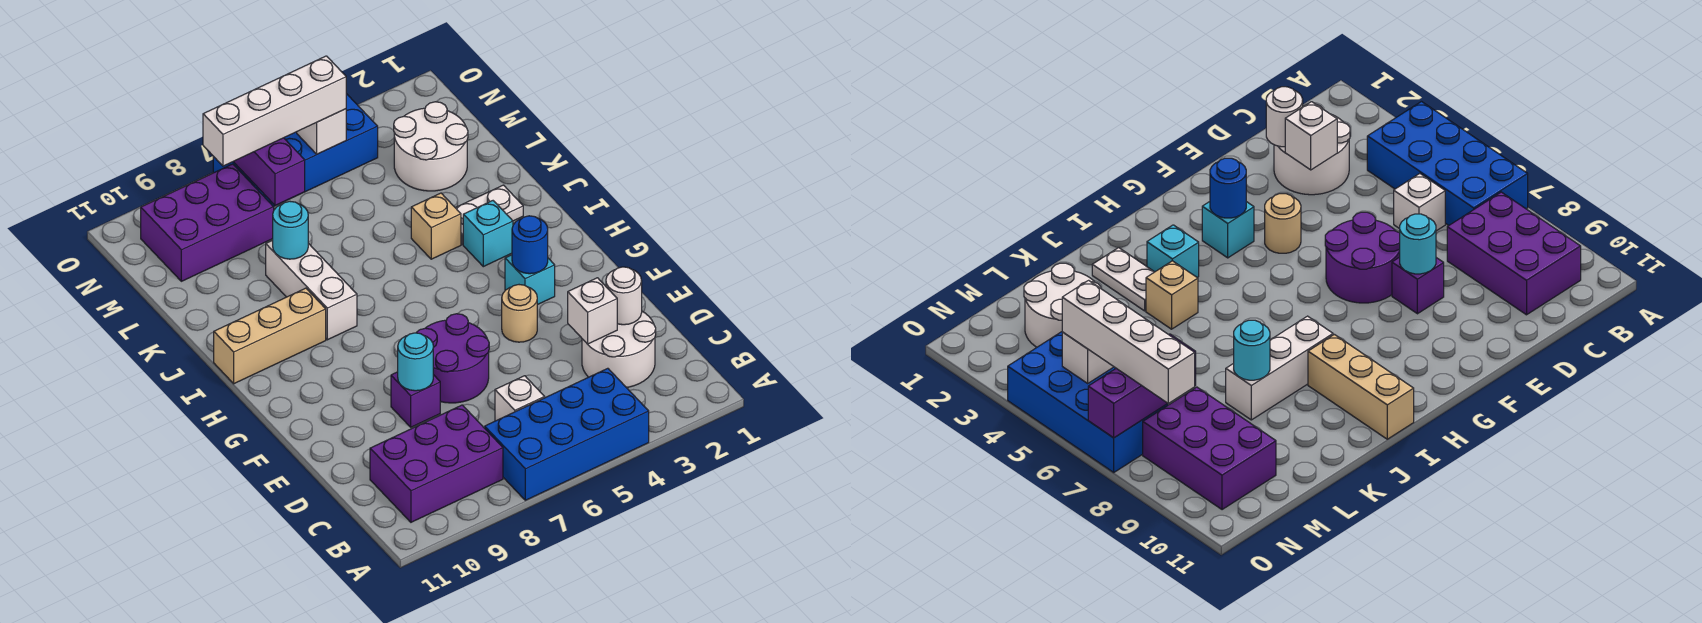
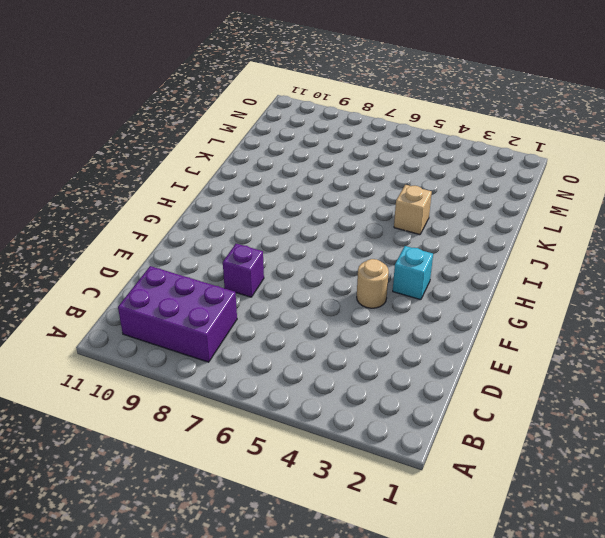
none -> blue 2x4 brick [485,368,649,500]
none -> white 2x2 round brick [582,311,656,388]
none -> white 1x1 brick [495,376,545,421]

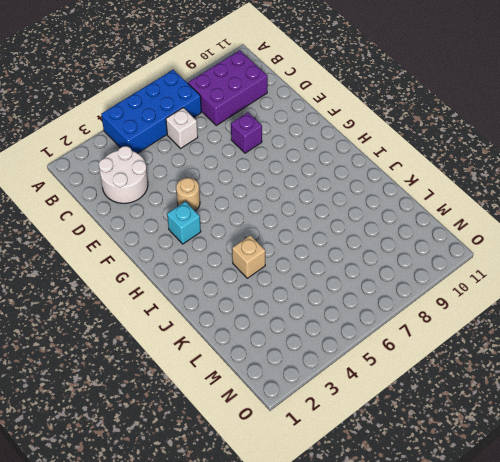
none -> purple 2x2 round brick [416,314,489,403]
none -> cyan 1x1 brick [463,201,513,267]
none -> white 1x3 brick [266,240,357,340]

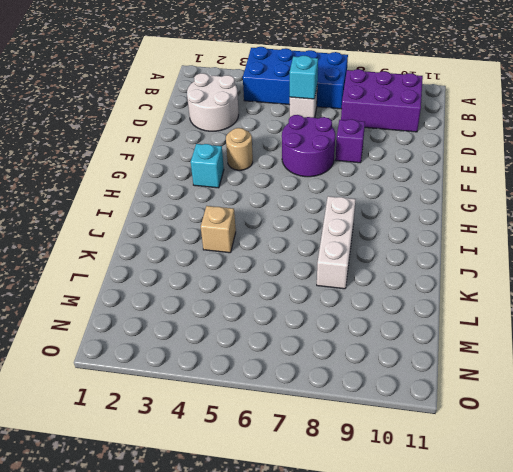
cyan 1x1 brick [290,56,318,99] -> cyan 1x1 brick moved to [463,201,513,267]
none -> tan 1x3 brick [214,288,326,384]
none -> white 1x2 plate [456,185,523,245]
none -> white 2x2 round brick [394,102,468,191]

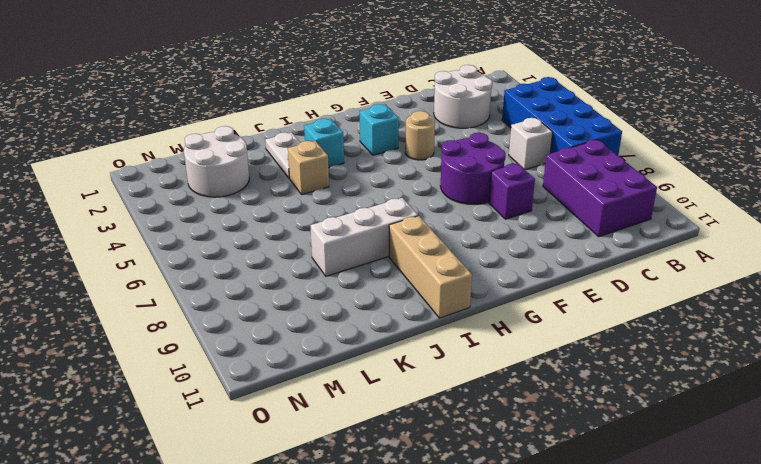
none -> purple 2x3 brick [141,164,274,281]
none -> blue 2x4 brick [213,94,378,207]
none -> white 1x1 round brick [606,267,642,325]

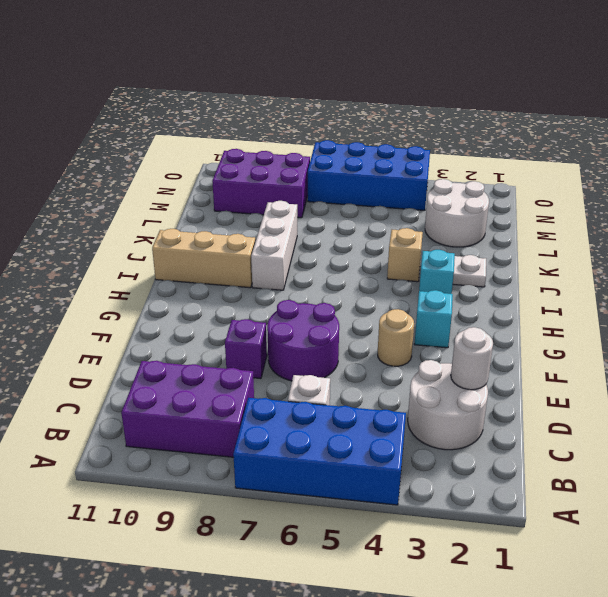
none -> white 1x1 brick [568,278,617,344]
none -> cyan 1x1 round brick [398,333,433,391]
none -> blue 1x1 round brick [512,216,548,274]

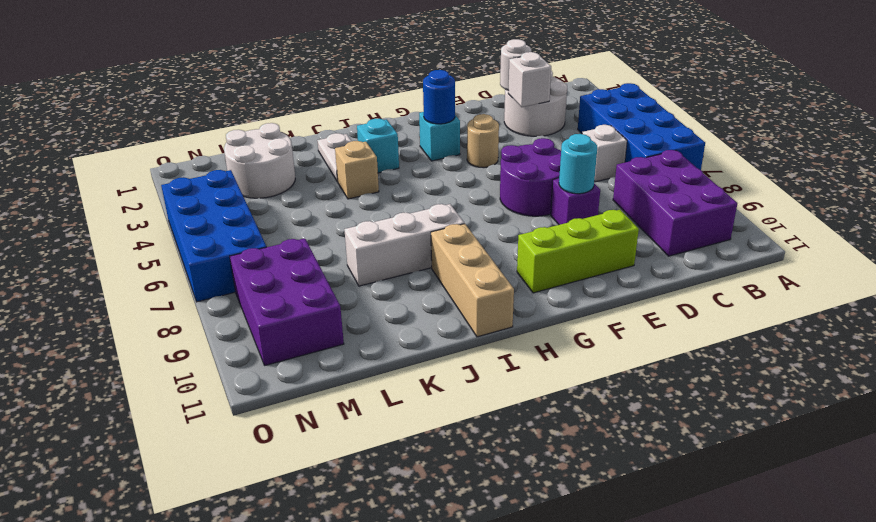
lime 1x3 brick [517,210,639,293] -> none
none -> cyan 1x1 round brick [273,201,308,259]
none -> purple 1x3 brick [233,138,305,206]
none -> white 1x1 brick [297,109,346,154]

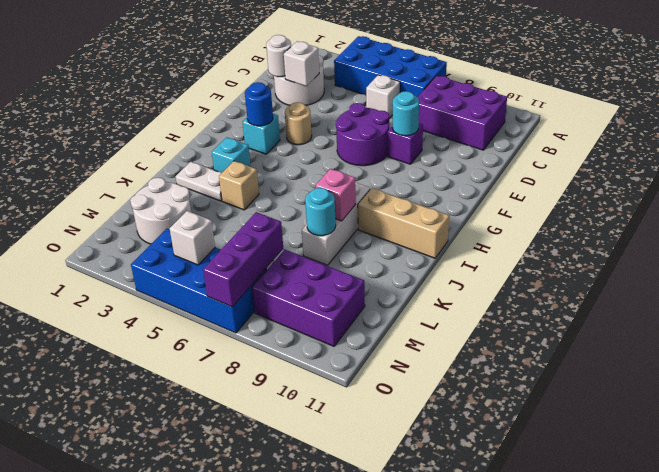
pink 1x1 brick [316,169,356,221] -> none
none -> white 1x4 brick [203,56,346,166]

